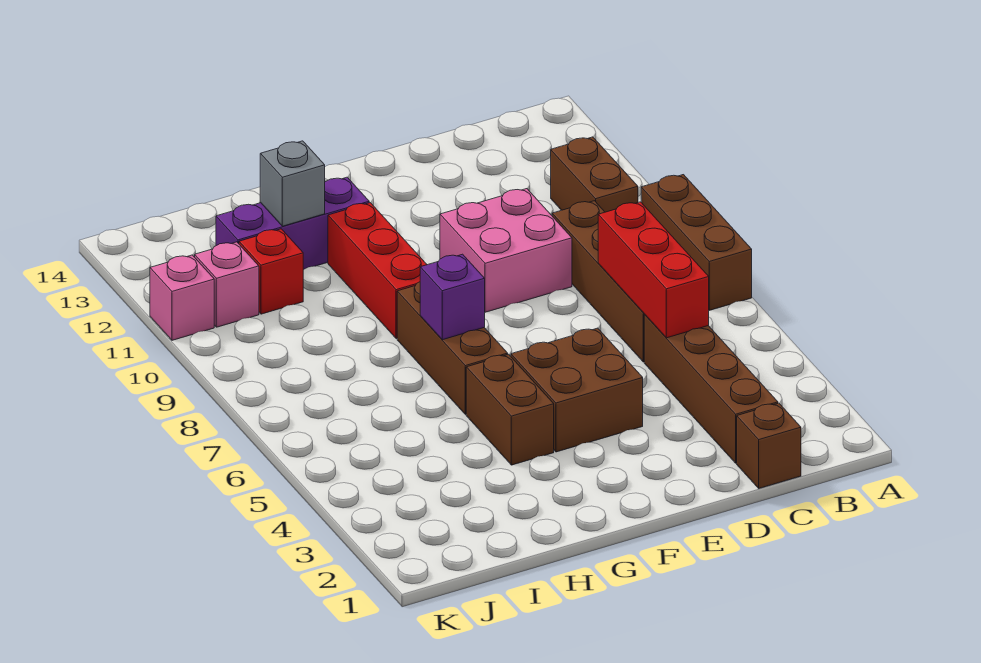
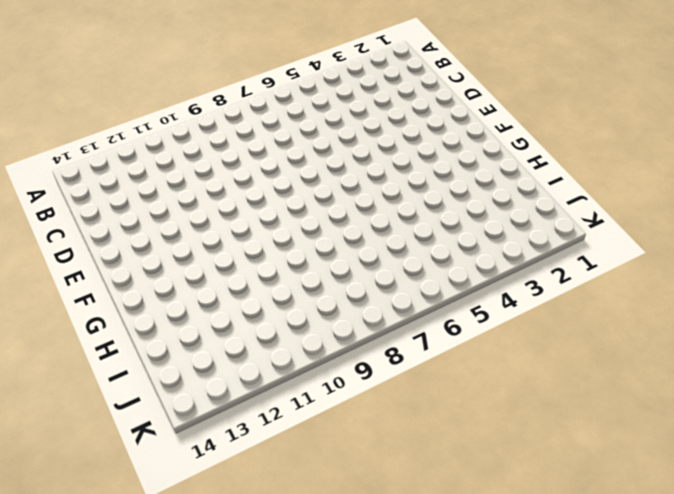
none -> brown 1x3 brick [641,175,752,310]
none -> brown 1x2 brick [551,137,638,212]
none -> brown 1x1 brick [737,403,801,488]

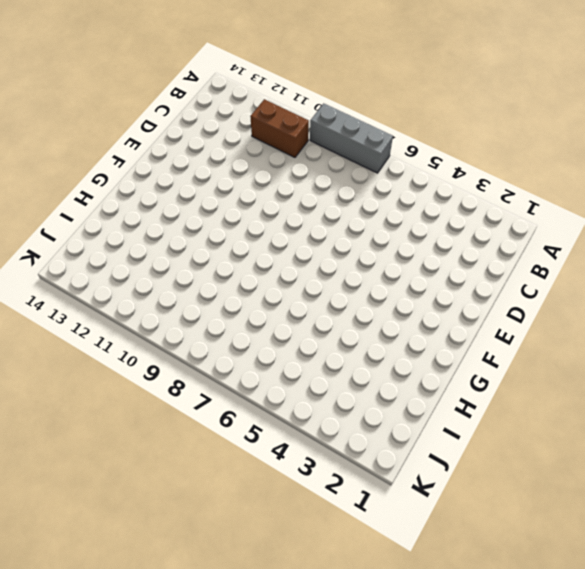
grey 1x3 brick [310,103,393,173] -> brown 1x3 brick [641,175,752,310]
none -> brown 1x1 brick [737,403,801,488]
none -> brown 1x4 brick [644,315,778,463]
none -> brown 1x4 brick [552,201,645,362]

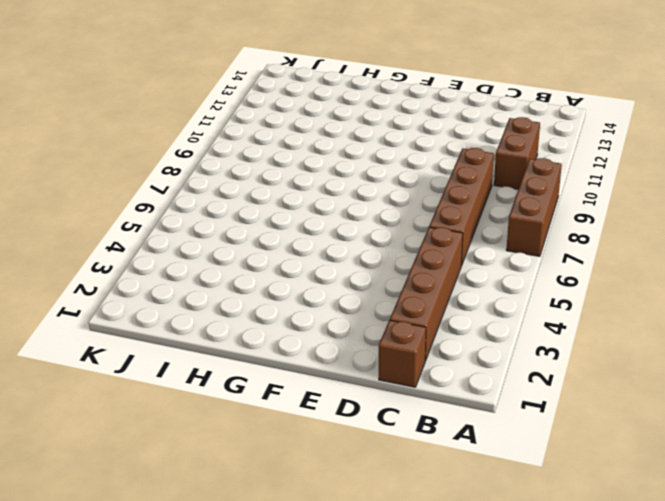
none -> pink 2x2 brick [440,189,572,312]
none -> brown 2x2 brick [511,328,643,452]
none -> brown 1x2 brick [466,354,554,465]

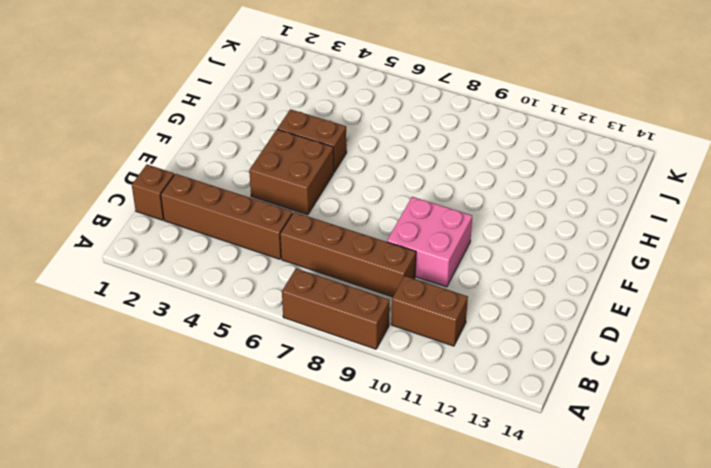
none -> brown 1x3 brick [397,282,508,414]
none -> red 1x3 brick [328,203,427,339]
none -> purple 1x3 brick [216,177,369,270]

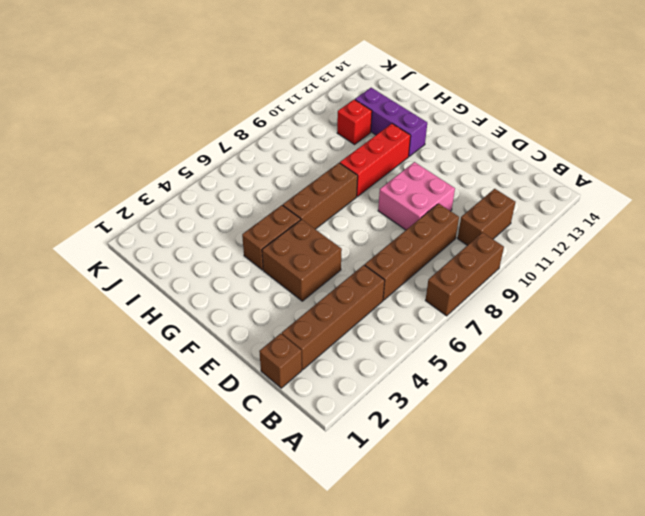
none -> pink 1x1 brick [195,242,259,327]
none -> pink 1x1 brick [150,255,214,340]
none -> red 1x3 brick [598,202,709,338]

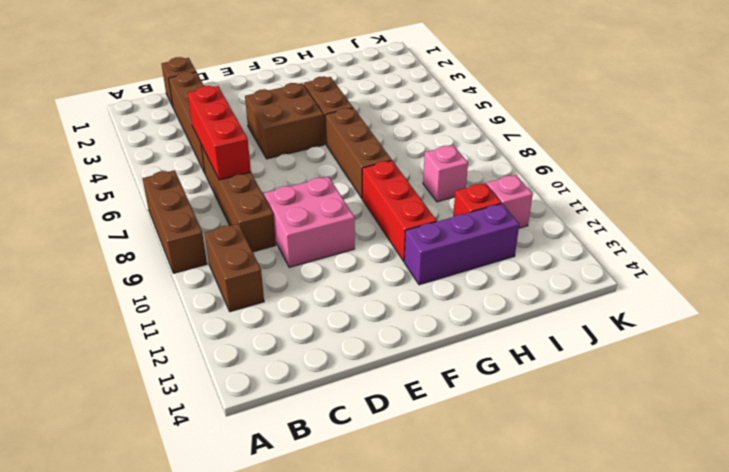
pink 1x1 brick [423,145,468,202] -> pink 1x1 brick moved to [150,255,214,340]
none -> purple 1x1 brick [420,254,485,340]
none -> grey 1x1 brick [260,141,325,226]

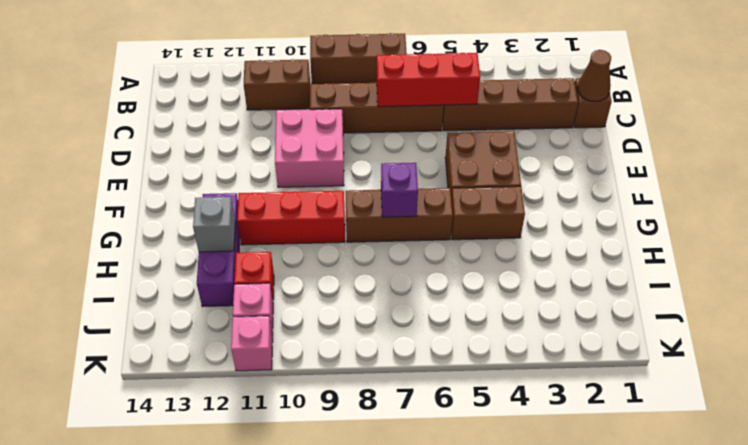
brown 1x1 cone [578,50,611,102] -> none

